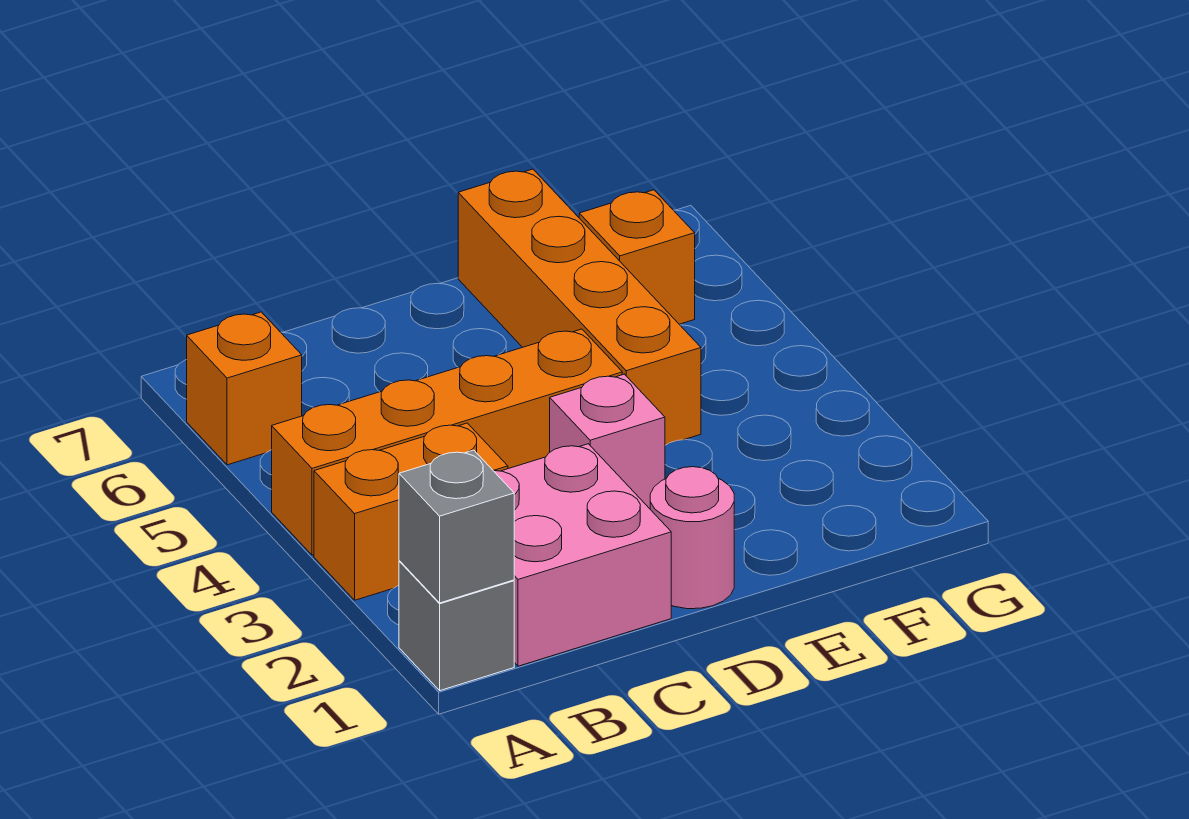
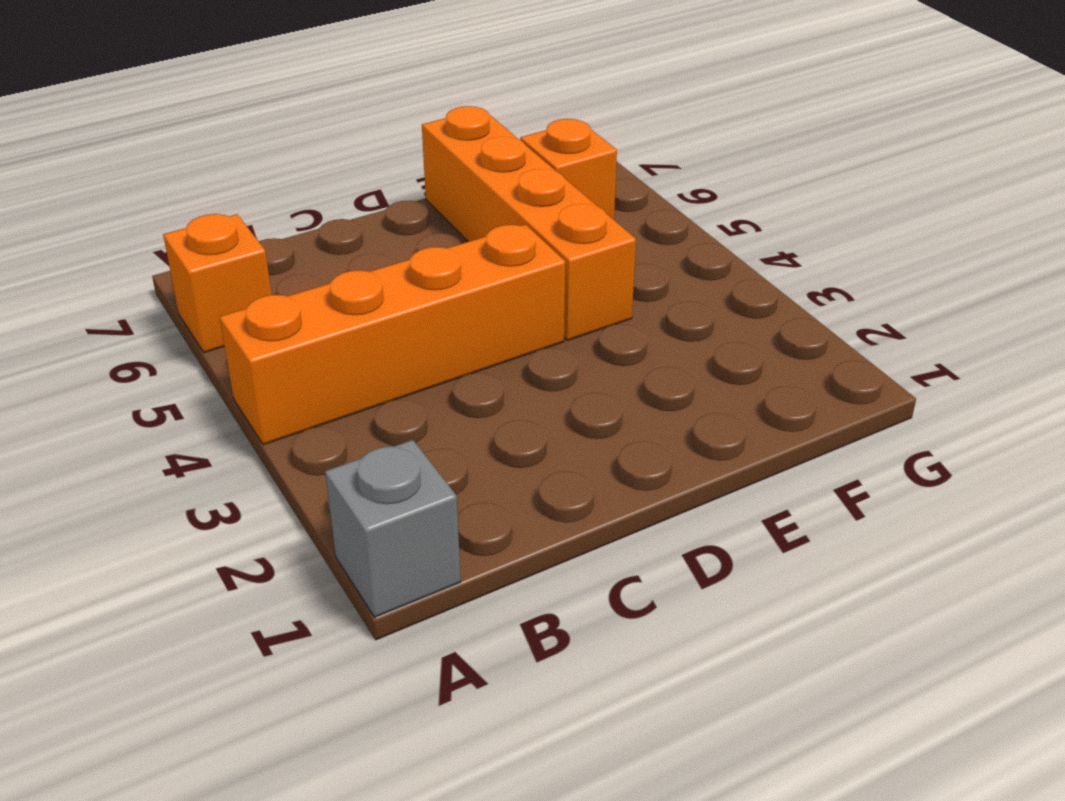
none -> orange 1x2 brick [314,423,508,600]
none -> pink 2x2 brick [493,444,671,666]

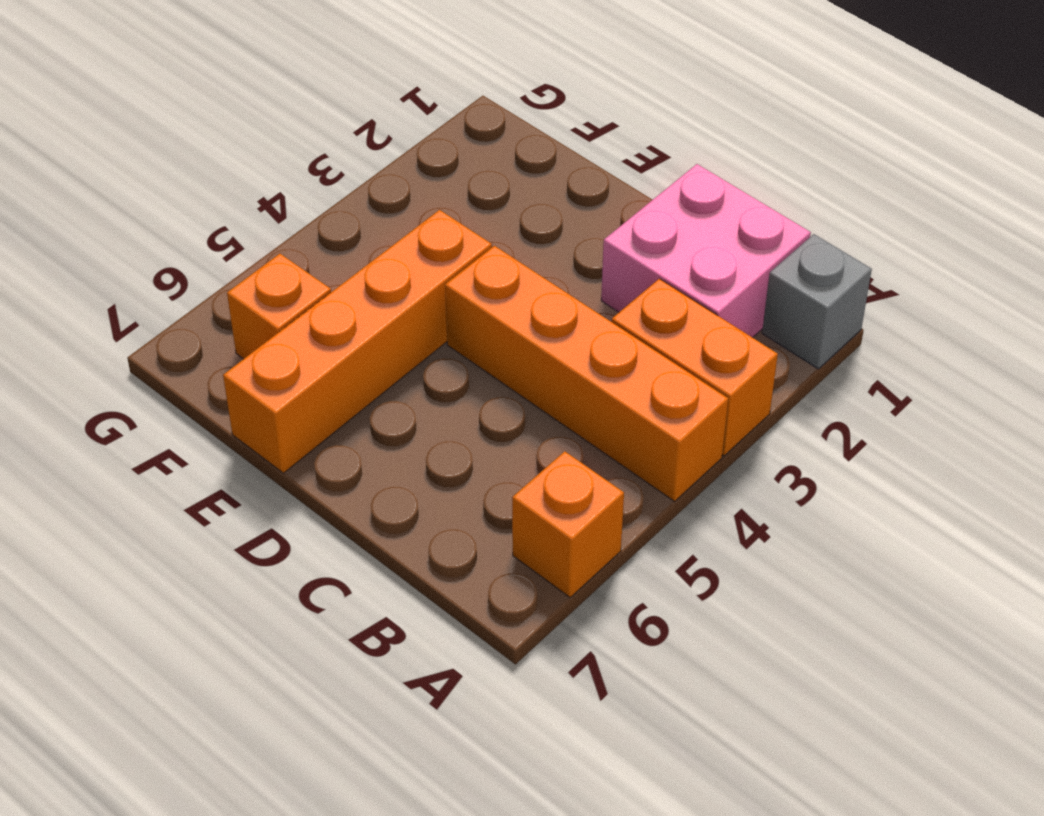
none -> pink 1x1 round brick [650,467,734,609]
none -> pink 1x1 brick [550,374,665,509]

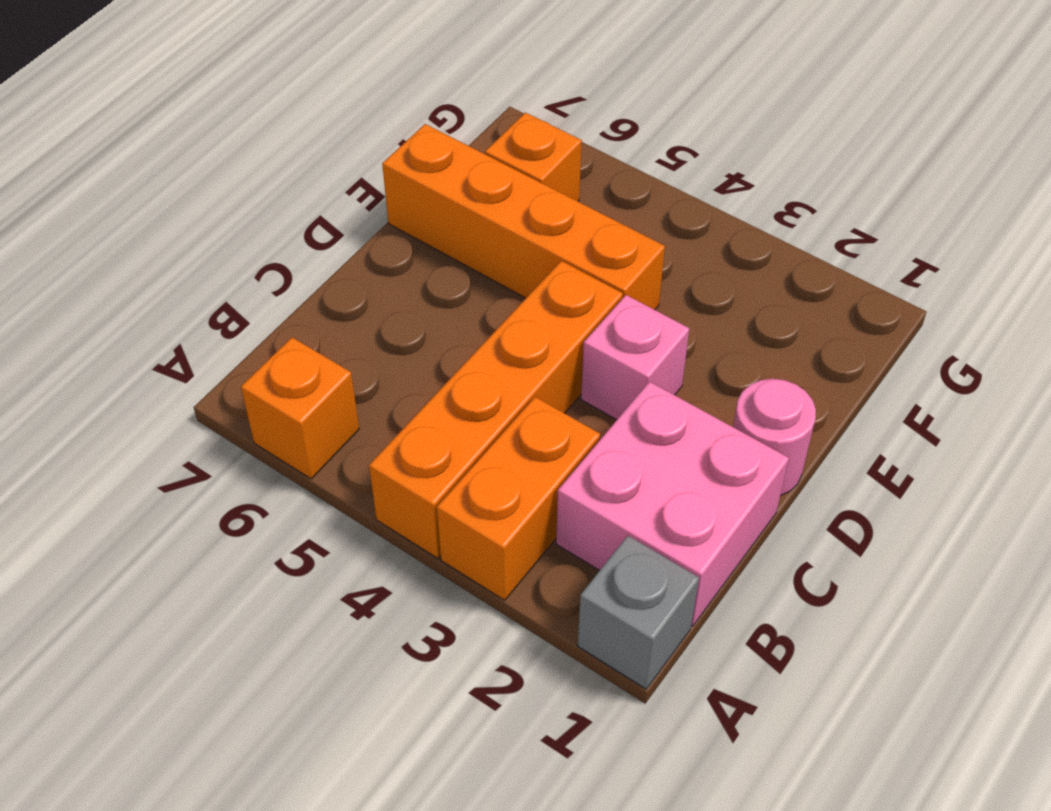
none -> grey 1x1 brick [399,450,514,603]

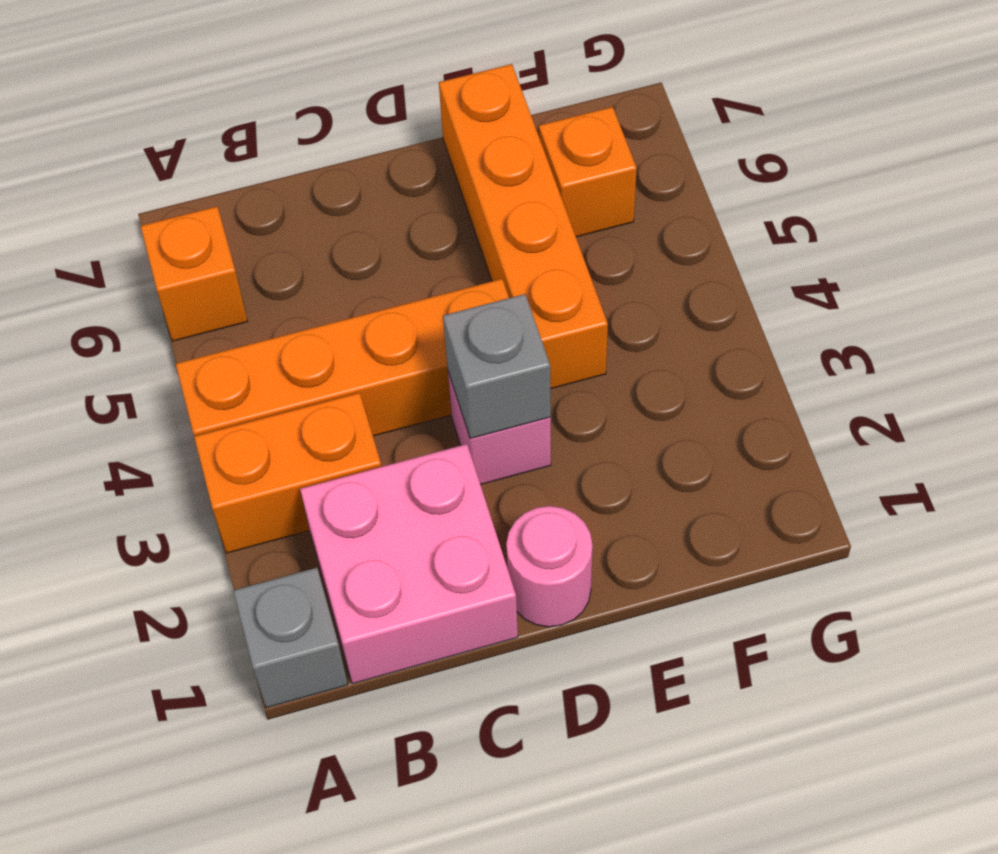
grey 1x1 brick [443,294,551,439] -> grey 1x1 brick moved to [399,450,514,603]

